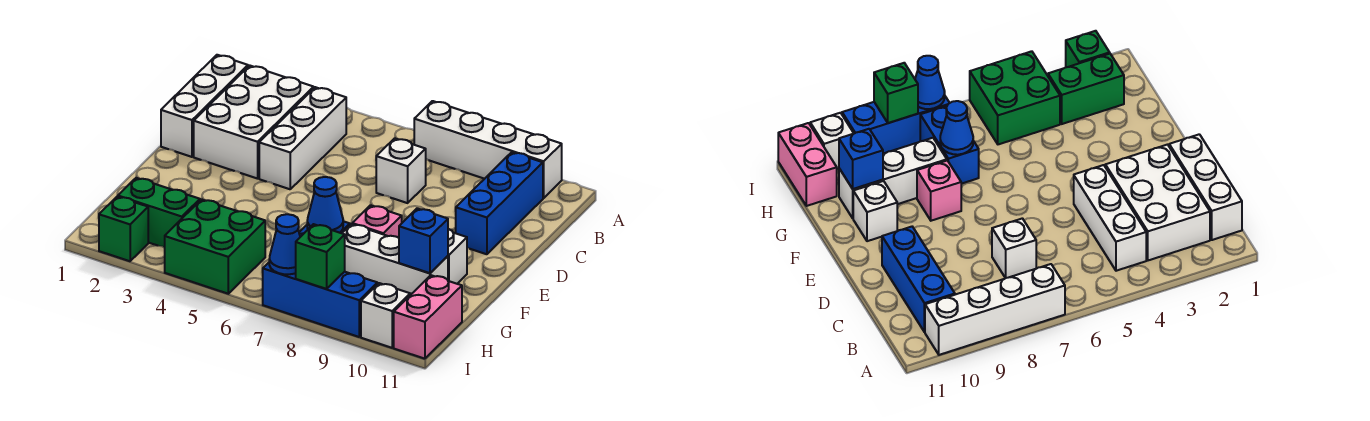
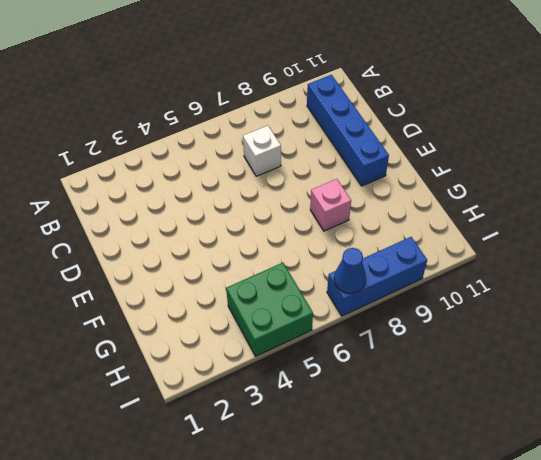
blue 1x4 brick [307,75,389,186] -> blue 1x3 brick [456,152,543,254]
none -> white 1x4 brick [414,101,562,198]
none -> white 1x3 brick [161,55,248,157]
none -> white 2x3 brick [194,66,314,179]

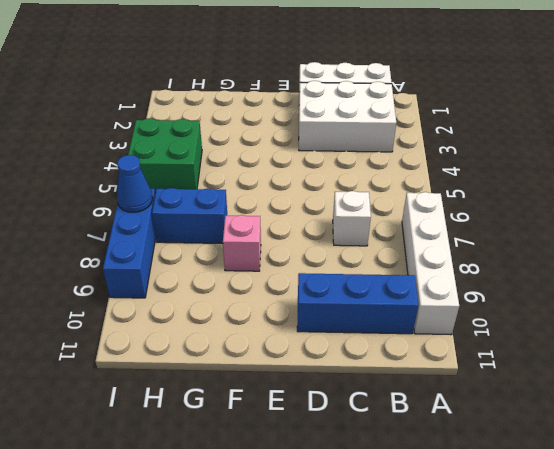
none -> white 1x3 brick [259,87,346,189]
none -> white 1x1 brick [448,229,467,284]
none -> white 1x3 brick [342,224,448,295]

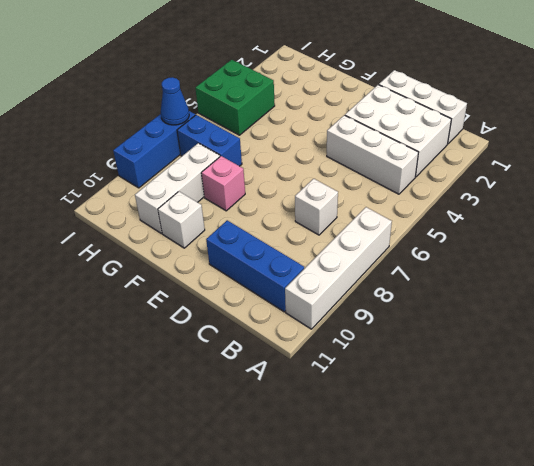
none -> green 1x2 brick [118,178,200,248]
none -> pink 1x2 brick [394,275,462,359]
none -> green 1x1 brick [99,197,148,261]

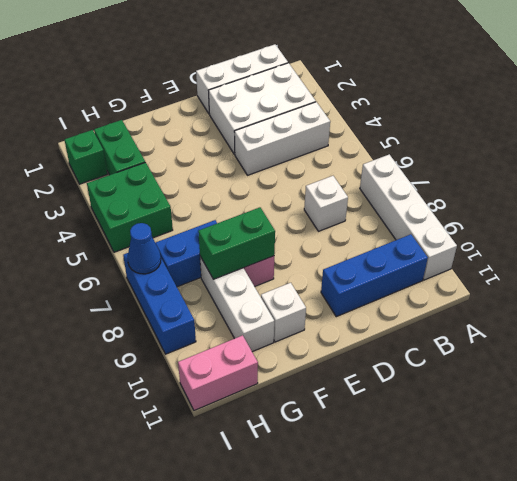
green 1x2 brick [198,207,275,279] -> none
none -> white 1x1 brick [361,283,410,348]
none -> blue 1x1 cone [307,177,343,233]
none -> blue 1x1 brick [399,208,448,273]

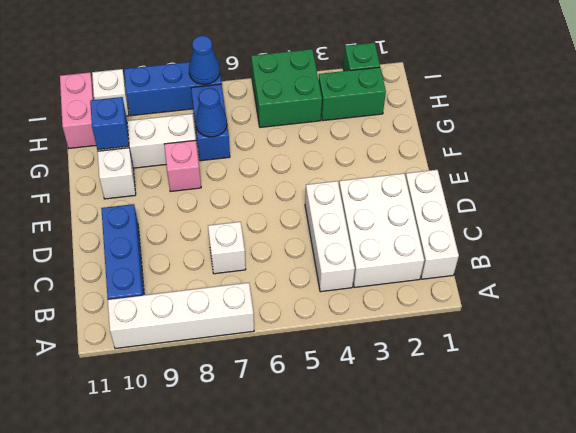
none -> green 1x1 brick [296,224,345,289]

